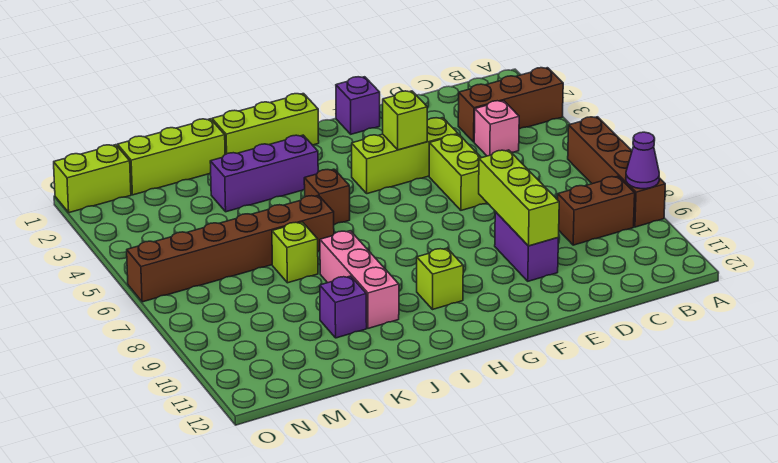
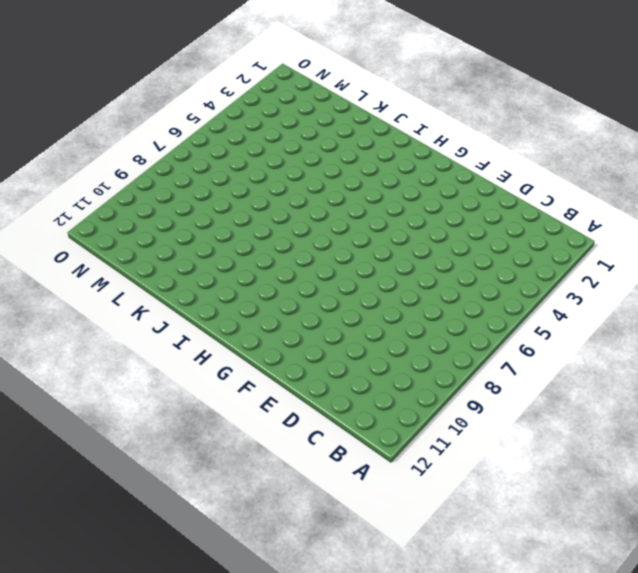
none -> brown 1x3 brick [458,68,563,142]
none -> brown 1x4 brick [568,117,665,227]
none -> brown 1x2 brick [558,176,635,245]

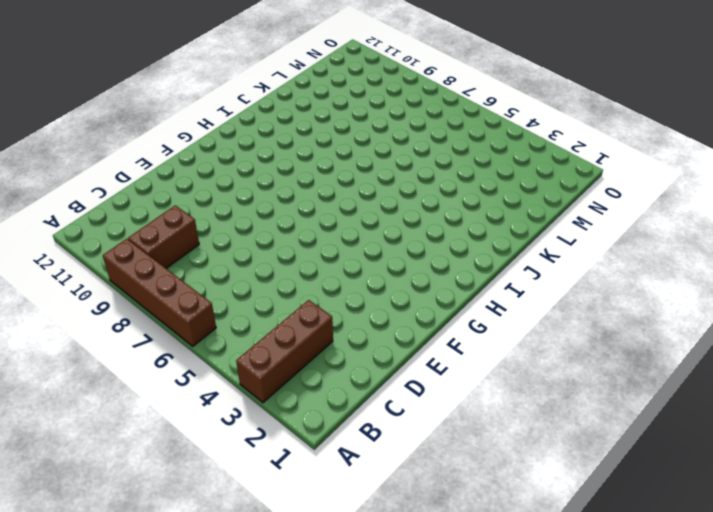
none -> pink 1x1 brick [474,101,519,156]
none -> lime 1x3 brick [352,118,458,194]
none -> lime 1x2 brick [429,134,487,210]

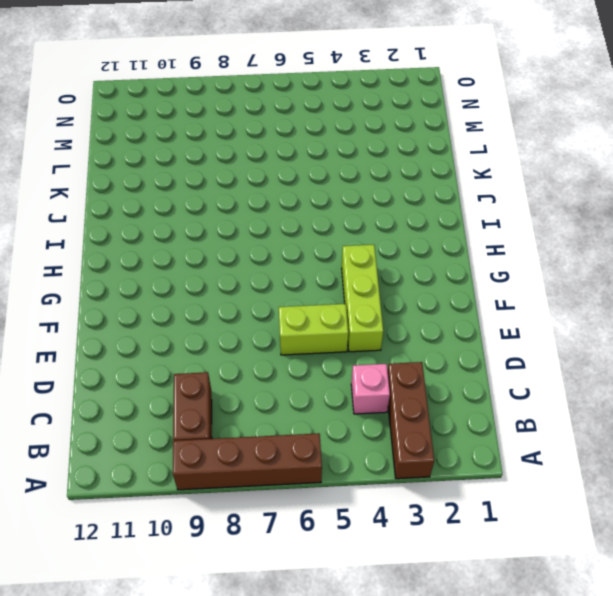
none -> purple 1x2 brick [495,212,558,281]
none -> purple 1x1 brick [336,77,380,134]
none -> lime 1x3 brick [212,94,319,155]

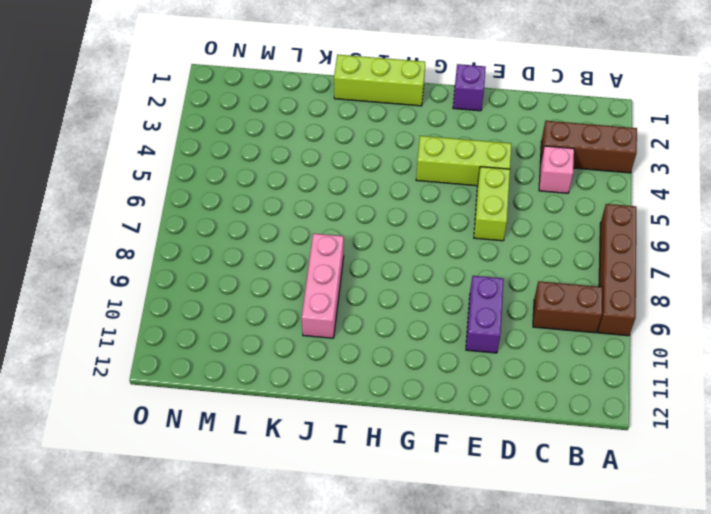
none -> lime 1x1 brick [417,248,463,310]
none -> purple 1x3 brick [210,135,318,212]
none -> brown 1x1 brick [304,169,350,225]

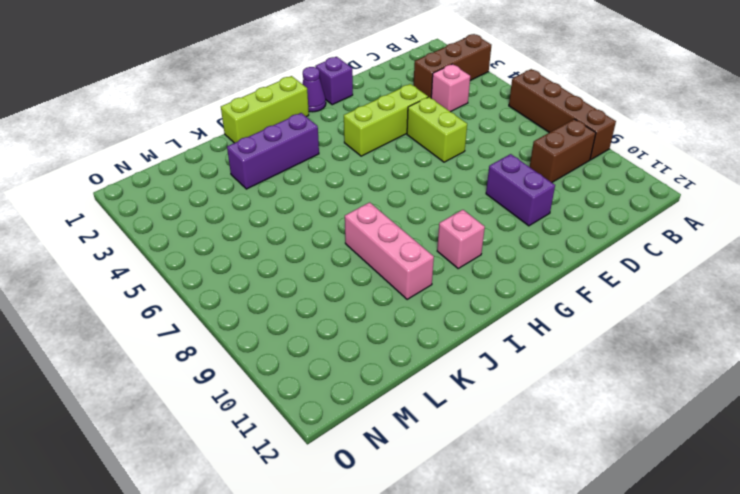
purple 1x1 cone [303,67,326,112] -> purple 1x1 cone moved to [626,132,659,189]
pink 1x1 brick [437,210,485,268] -> lime 1x1 brick [417,248,463,310]
none -> brown 1x1 brick [304,169,350,225]
none -> brown 1x6 brick [127,195,334,302]
none -> lime 1x3 brick [117,119,225,195]

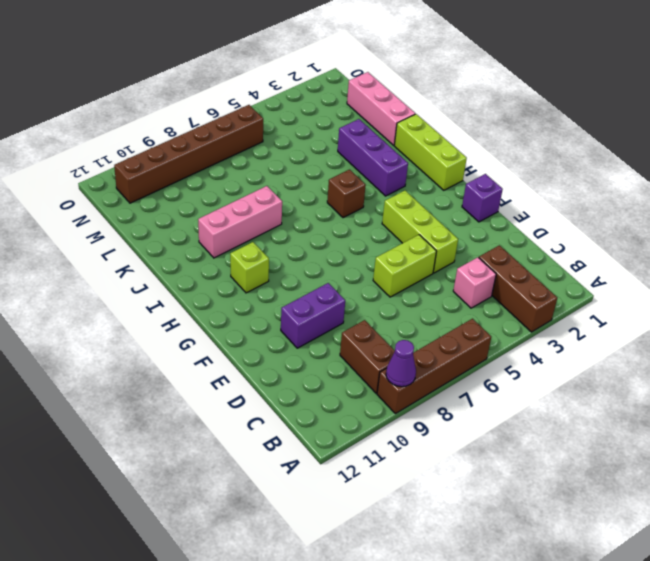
pink 1x3 brick [347,72,415,145] -> lime 1x3 brick [117,119,225,195]
brown 1x6 brick [114,105,263,203] -> brown 1x6 brick turned to [127,195,334,302]
none -> lime 1x1 brick [272,222,318,283]
none -> purple 1x1 brick [320,276,367,338]
none -> lime 1x2 brick [54,145,131,213]

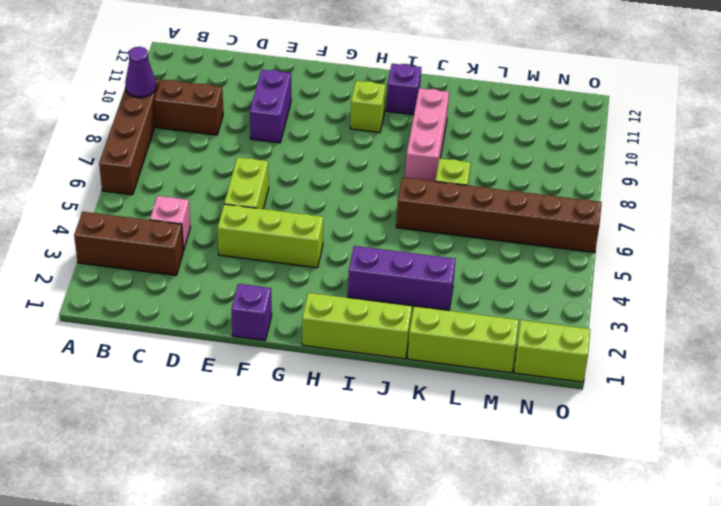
purple 1x1 brick [386,64,421,115] -> purple 1x1 brick moved to [320,276,367,338]
none -> brown 1x1 brick [304,169,350,225]
none -> lime 1x3 brick [479,150,559,246]
none -> lime 1x1 brick [383,91,427,150]

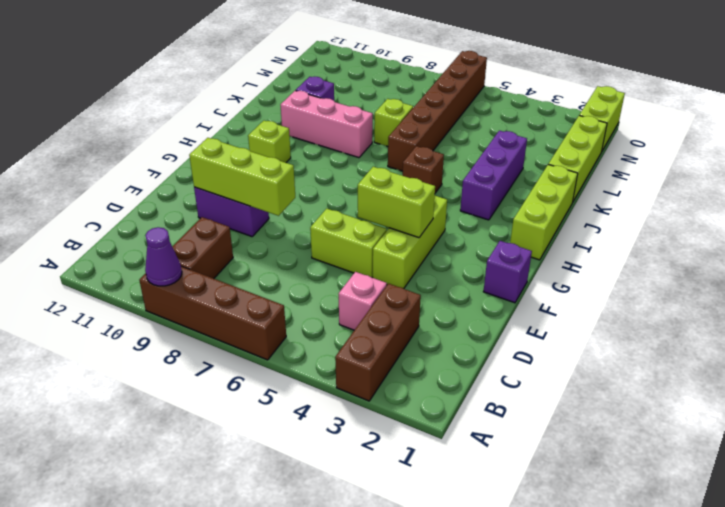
lime 1x2 brick [358,167,435,238] -> lime 1x1 brick [383,91,427,150]

